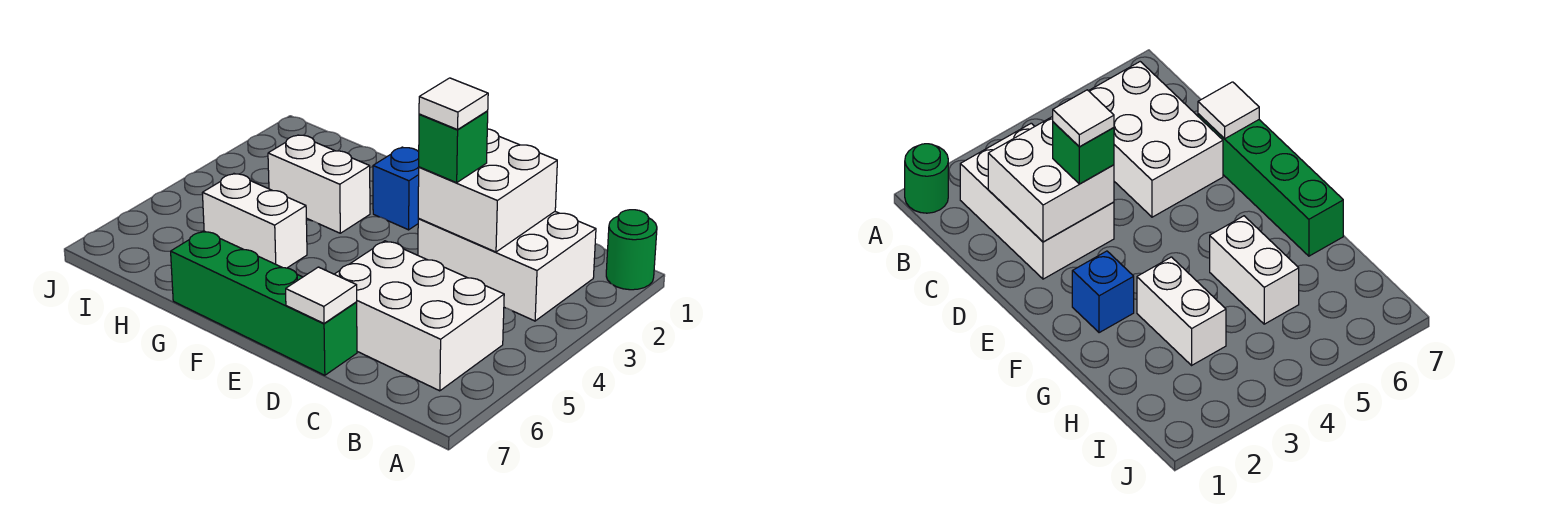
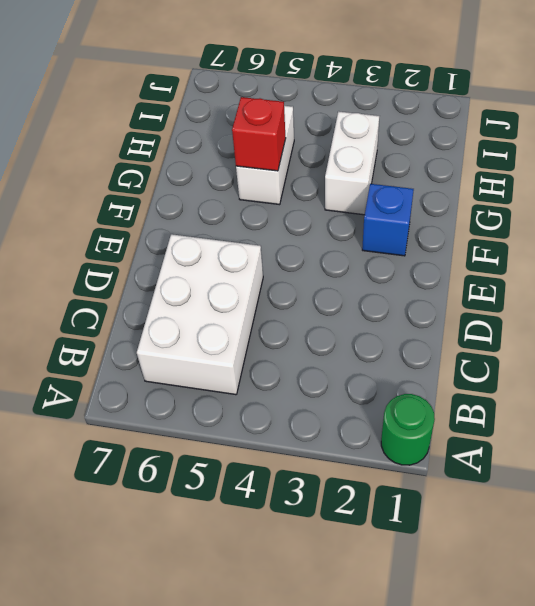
red 1x1 brick [232,97,286,171] -> none
none -> white 2x3 brick [418,212,596,321]
none -> green 1x4 brick [171,231,357,375]

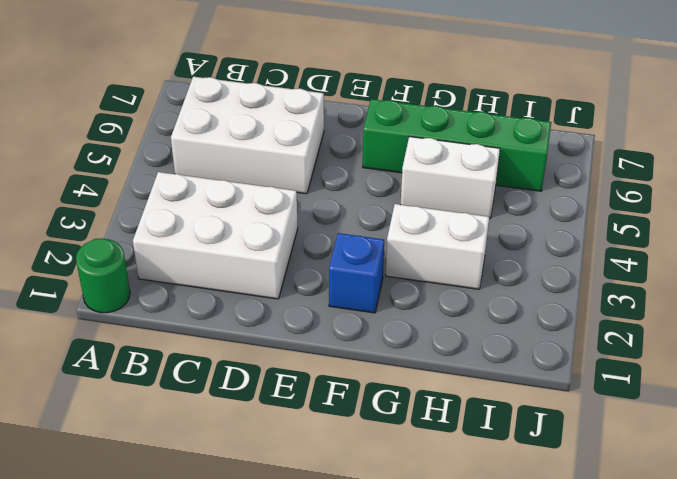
green 1x4 brick [363,99,551,191] -> green 1x4 brick moved to [171,231,357,375]
none -> white 2x2 brick [418,129,557,252]
none -> white 1x1 tile [286,267,357,323]

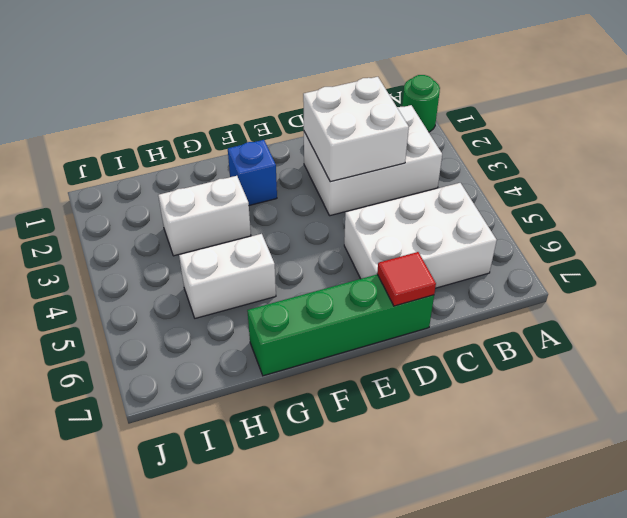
red 1x1 tile [377,252,436,306] -> white 1x1 tile [286,267,357,323]
none -> green 1x1 brick [419,111,488,183]
none -> white 1x1 tile [419,78,488,130]

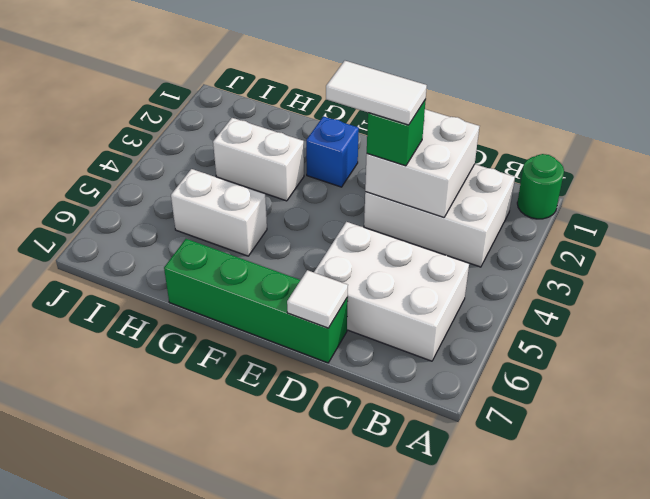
white 1x2 tile [326,61,427,125] -> white 1x1 tile [419,78,488,130]

